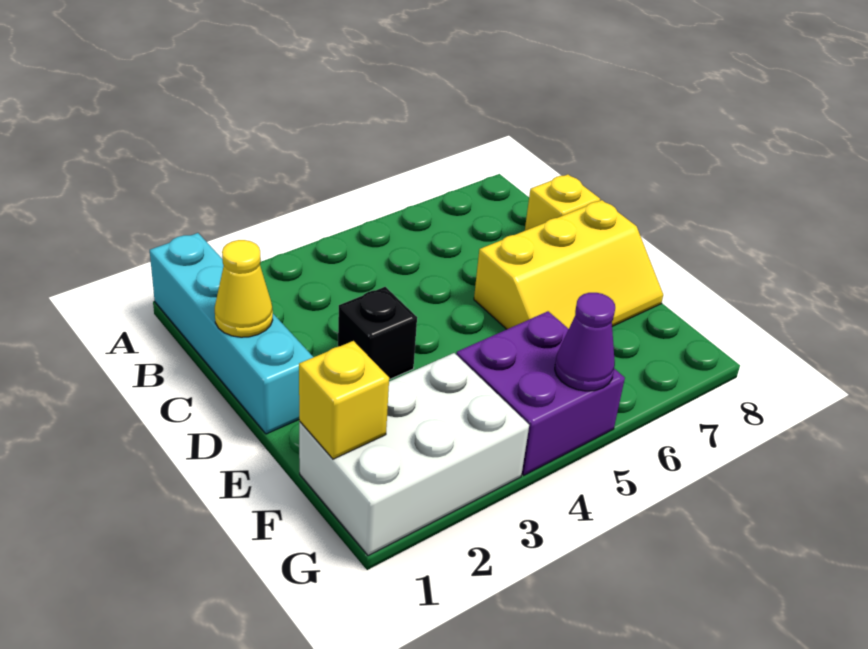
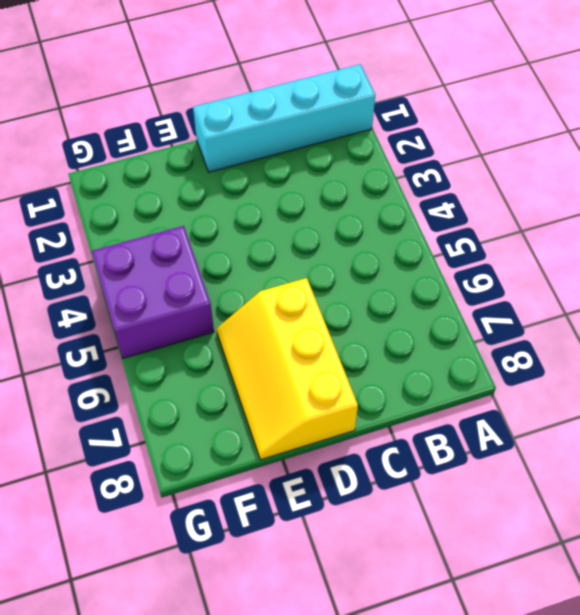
none -> yellow 1x1 brick [525,174,600,231]
none -> black 1x1 brick [338,287,417,379]

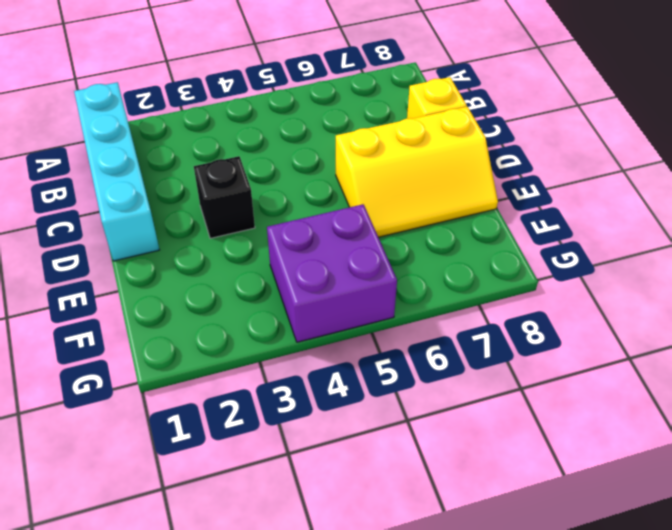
none -> white 2x3 brick [299,353,529,556]
none -> yellow 1x1 cone [215,240,273,337]

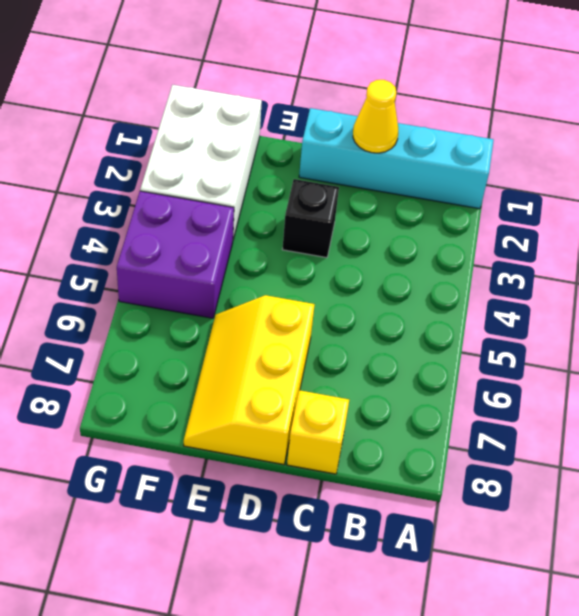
none -> yellow 1x1 brick [299,341,389,459]
none -> purple 1x1 cone [555,293,615,391]

